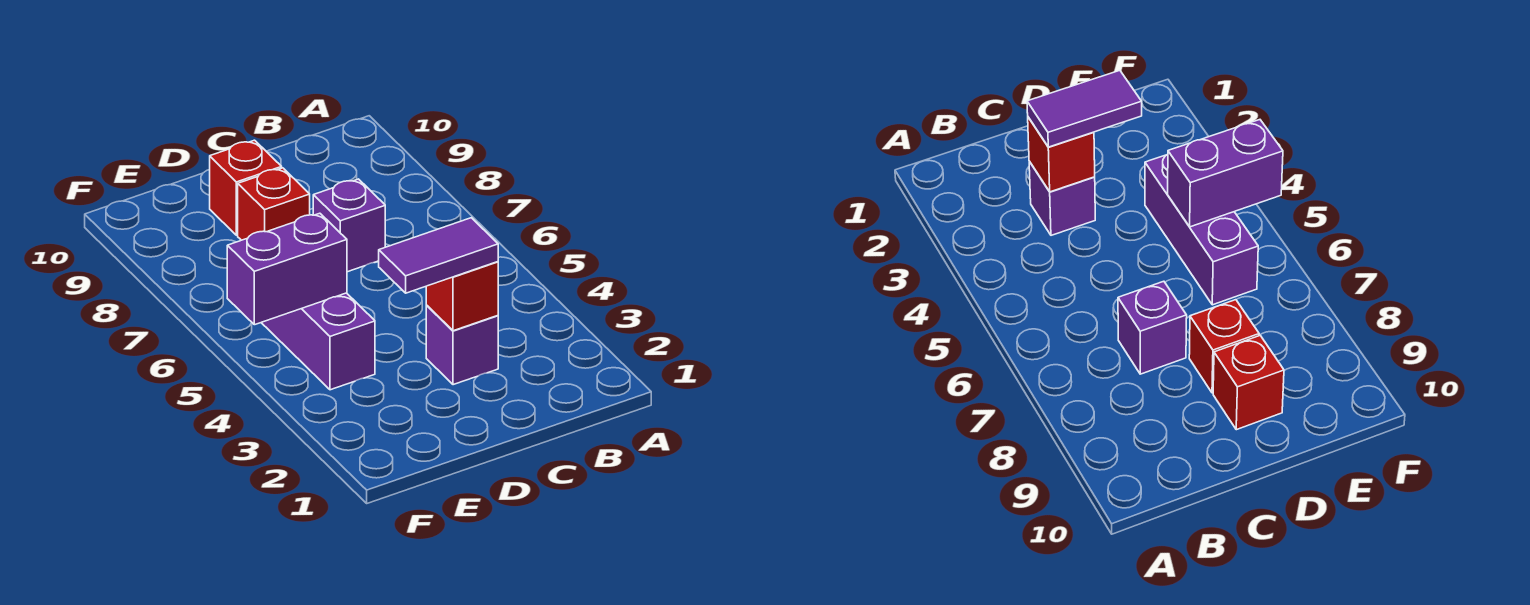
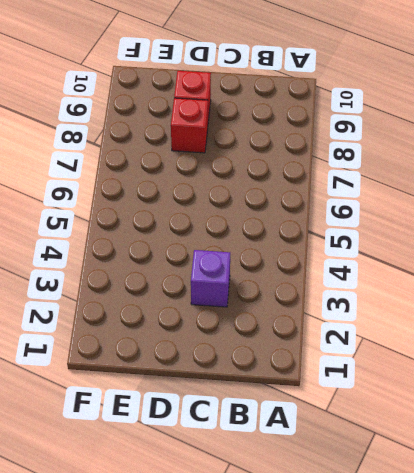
none -> purple 1x1 brick [313,179,385,272]
none -> purple 1x3 brick [261,293,375,390]

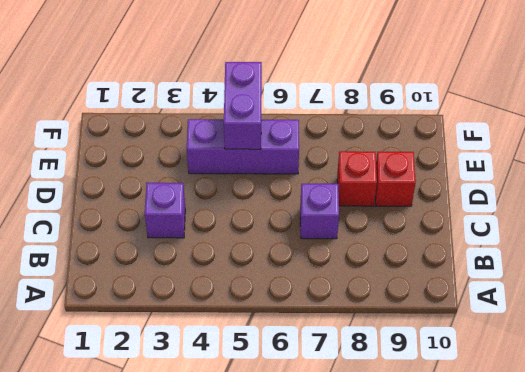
none -> red 1x1 brick [426,262,498,331]
none -> purple 1x2 tile [379,218,498,293]

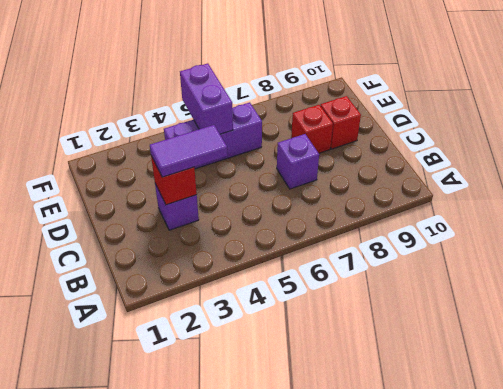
purple 1x2 tile [150,125,227,177] -> purple 1x2 tile turned to [379,218,498,293]

